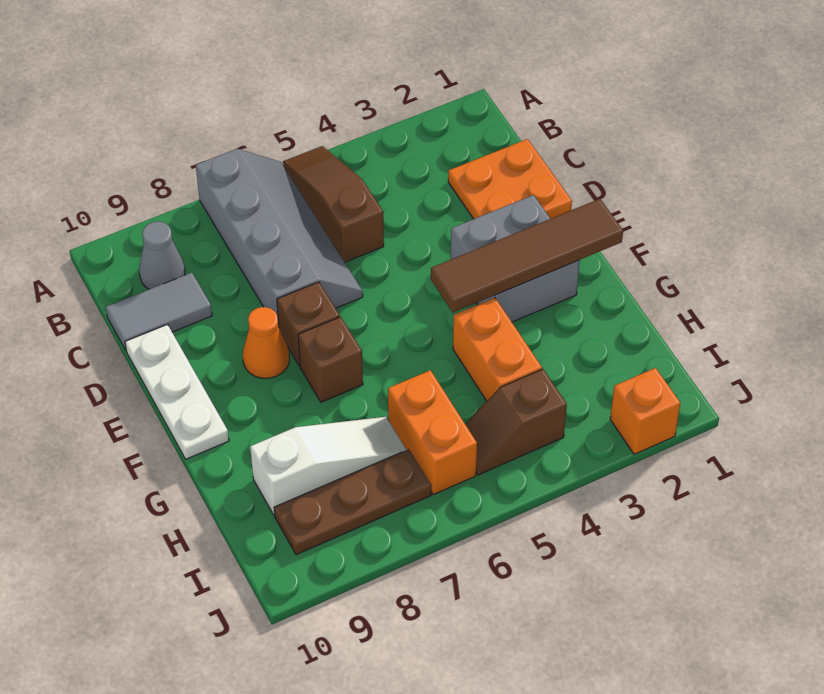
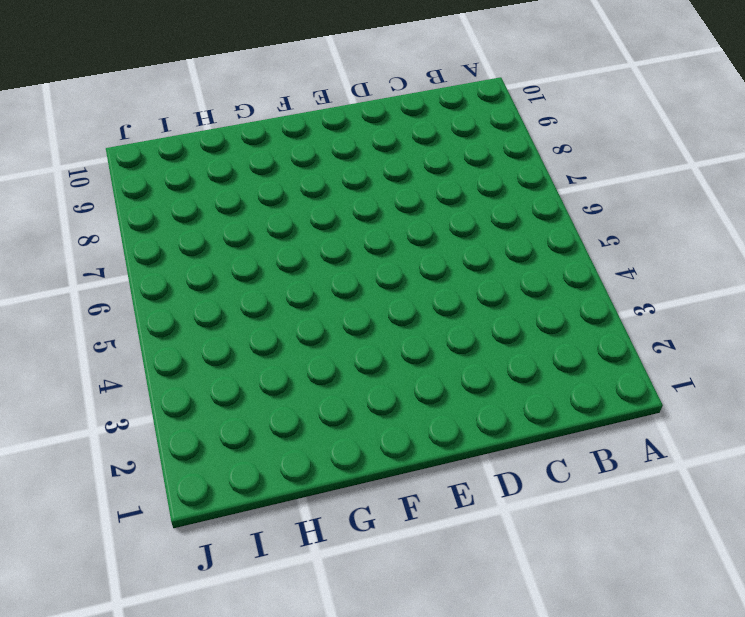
none -> brown 1x3 slope [283,146,384,262]
none -> grey 2x4 slope [196,149,363,327]
none -> grey 1x1 cone [139,222,185,289]

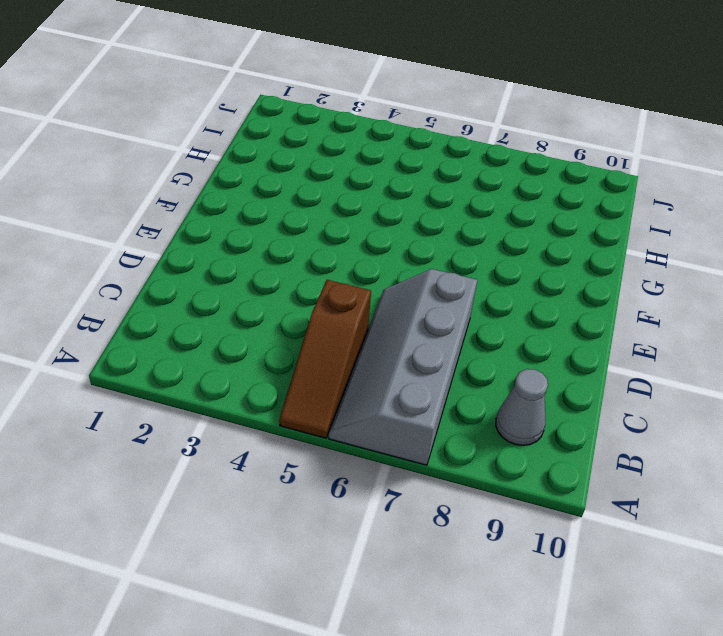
none -> orange 2x2 plate [448,139,572,219]
none -> grey 1x2 tile [106,273,212,350]
none -> white 1x3 plate [125,325,229,459]

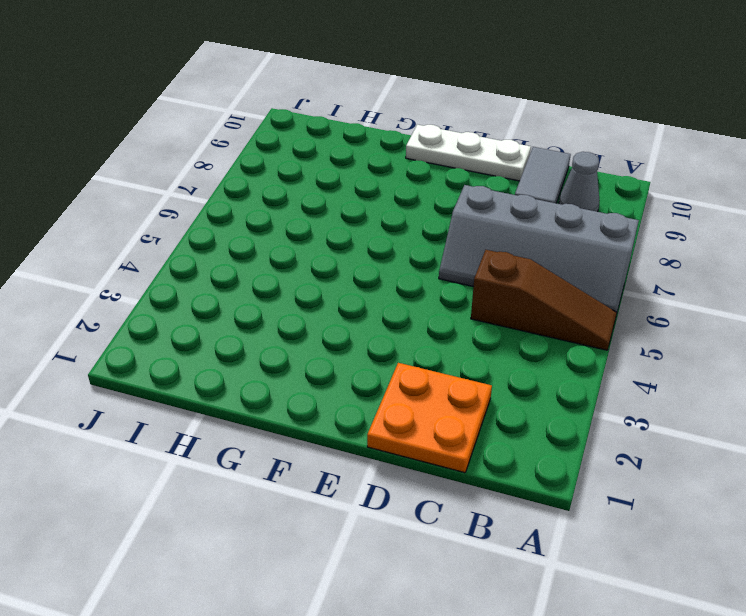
none -> grey 2x2 brick [451,195,580,322]
none -> brown 1x1 brick [277,282,340,367]
none -> orange 1x1 cone [243,307,289,378]

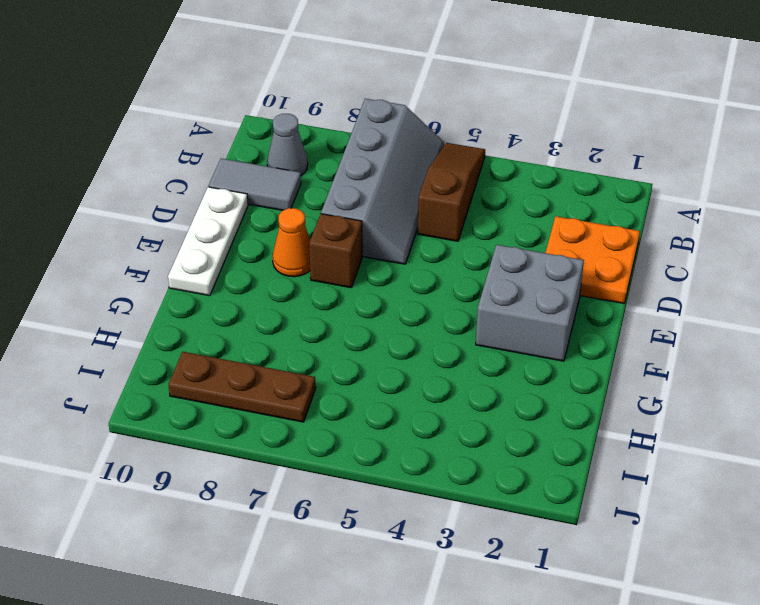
none -> brown 1x1 brick [298,317,363,402]
none -> orange 1x2 brick [453,298,542,401]
none -> orange 1x2 brick [388,370,477,495]

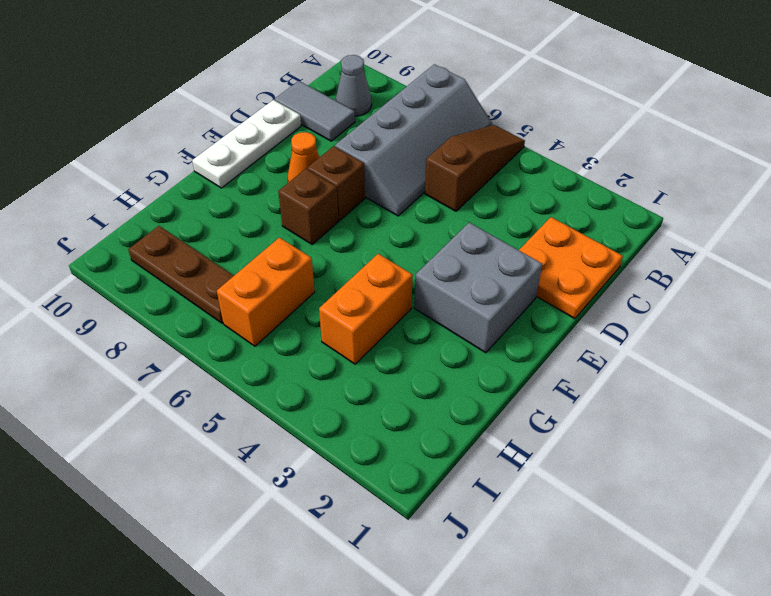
none -> white 1x3 slope [250,417,406,516]
none -> brown 1x2 slope [465,369,567,475]
none -> orange 1x1 brick [610,368,680,454]

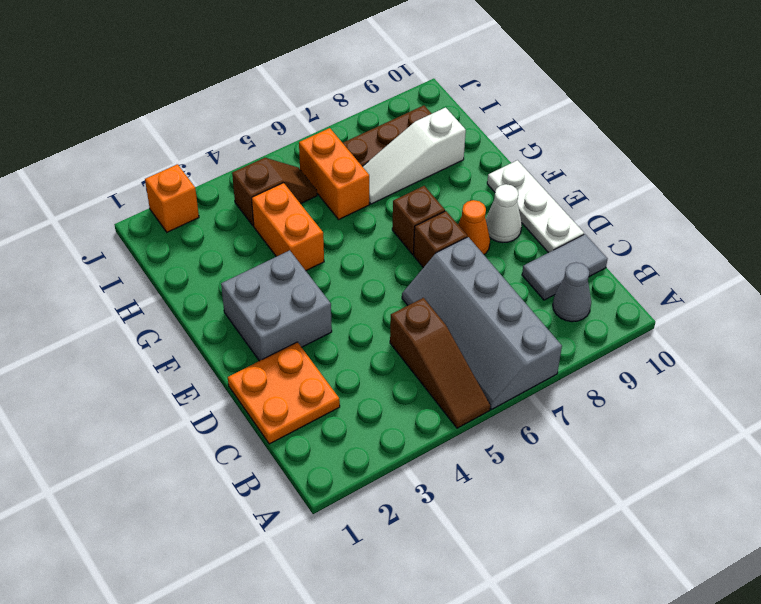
white 1x1 cone [486,184,522,242] -> none
none -> brown 1x4 tile [431,199,623,312]

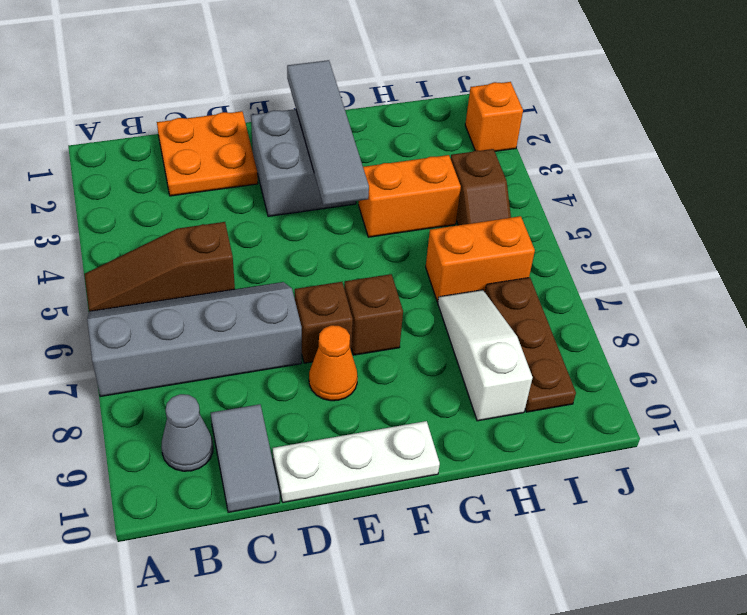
grey 1x4 tile [287,60,369,206] -> brown 1x4 tile [431,199,623,312]

